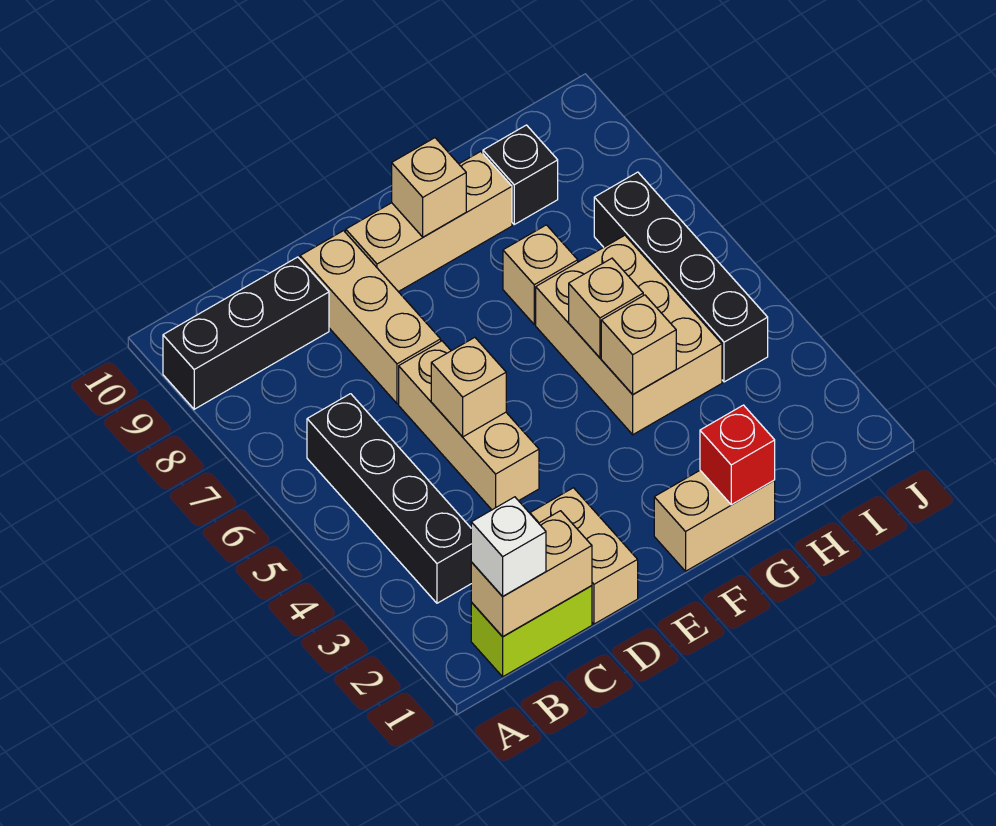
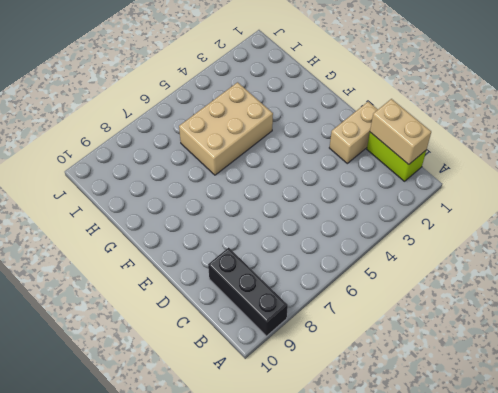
none -> black 1x4 brick [307,394,471,603]
none -> tan 1x3 brick [399,341,539,510]
none -> tan 1x3 brick [300,231,441,404]

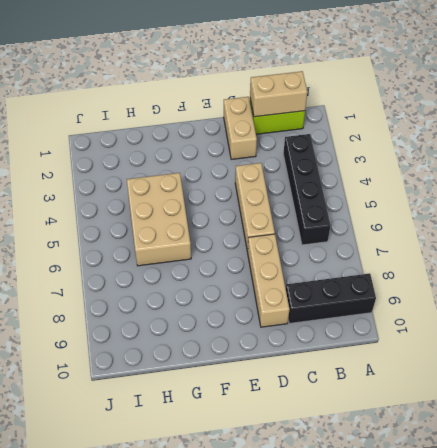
none -> tan 1x3 brick [346,151,512,292]
none -> tan 1x2 brick [654,471,775,571]
none -> tan 1x1 brick [503,225,578,324]

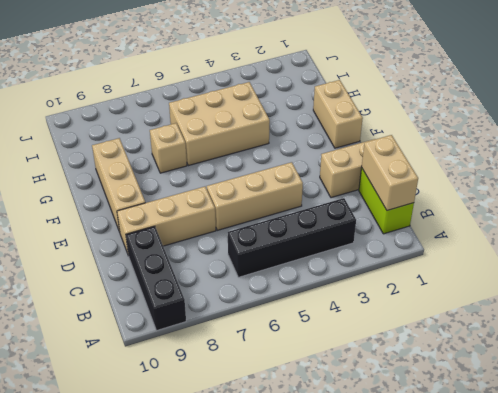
none -> black 1x1 brick [483,125,558,224]
none -> black 1x4 brick [594,172,768,382]
none -> tan 1x1 brick [431,337,506,437]

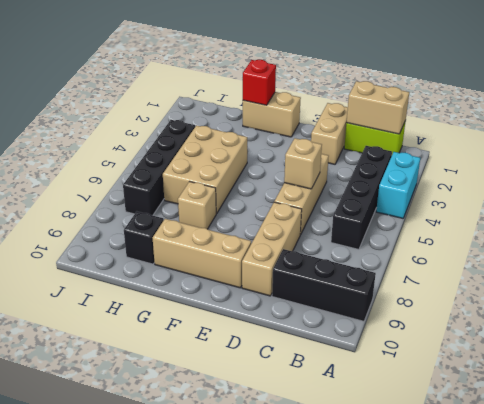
cyan 1x2 brick [376,152,420,218] -> none
none -> tan 1x1 brick [392,138,466,237]
none -> tan 1x1 brick [601,295,676,394]
none -> tan 1x1 brick [569,258,643,358]

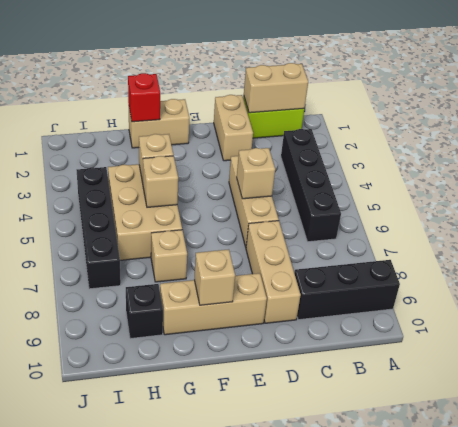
none -> white 1x1 brick [471,497,546,596]

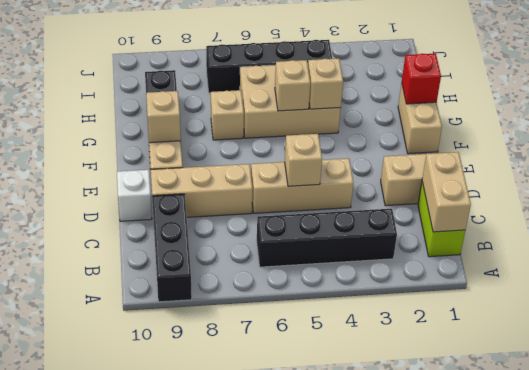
white 1x1 brick [117,170,152,221] -> white 1x1 brick moved to [471,497,546,596]

